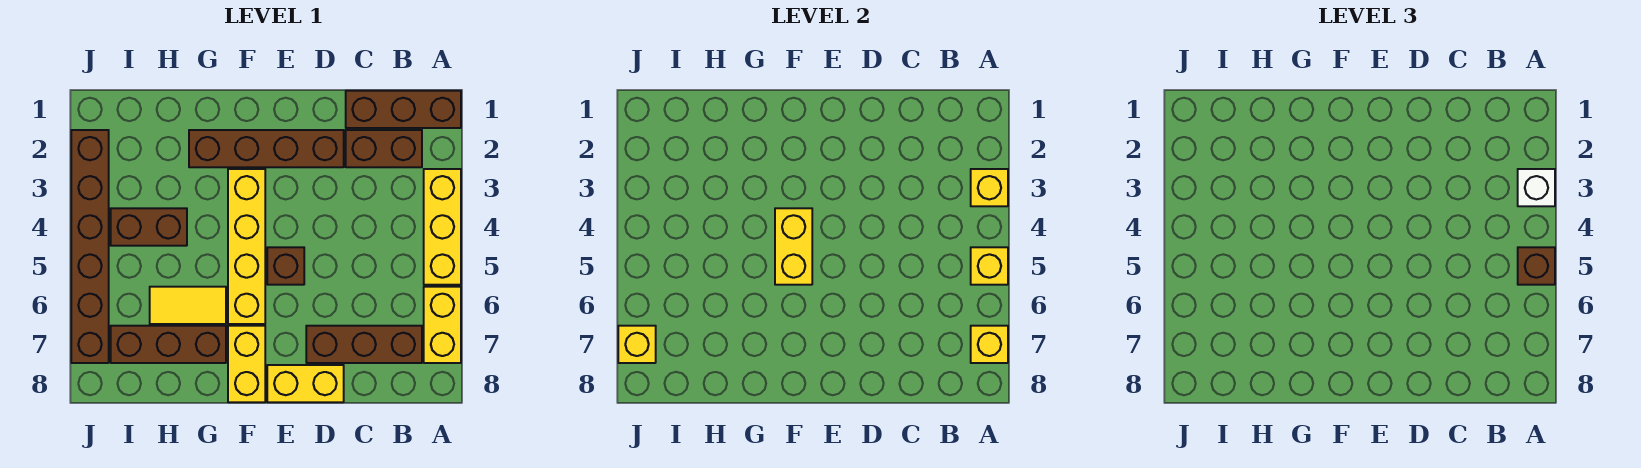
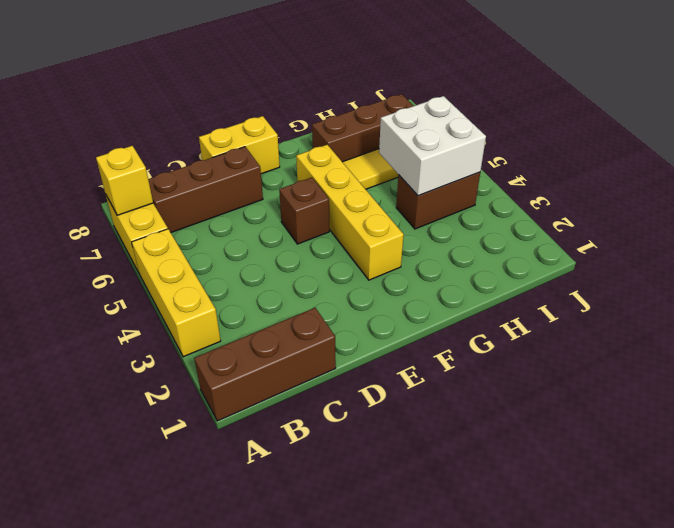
white 2x2 brick [379,96,486,196] -> none
none -> brown 1x2 brick [346,130,422,167]
none -> brown 1x4 brick [189,130,344,167]
none -> yellow 1x2 brick [228,326,265,402]

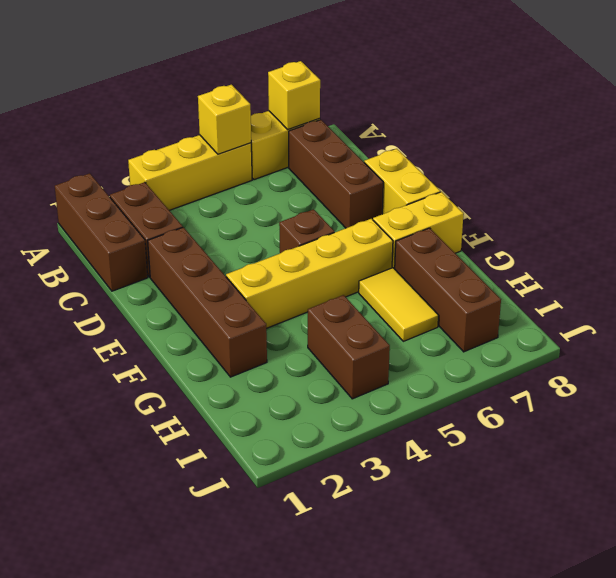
none -> brown 1x6 brick [71,130,109,363]
none -> yellow 1x1 brick [971,169,1008,206]
none -> yellow 1x2 brick [775,208,812,285]

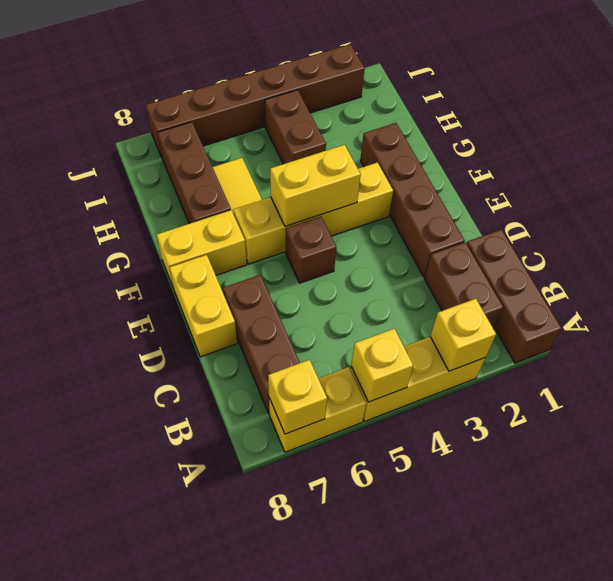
none -> yellow 1x1 brick [618,326,656,363]
none -> white 1x1 brick [1518,169,1555,206]
none -> brown 1x1 brick [1518,247,1555,285]

